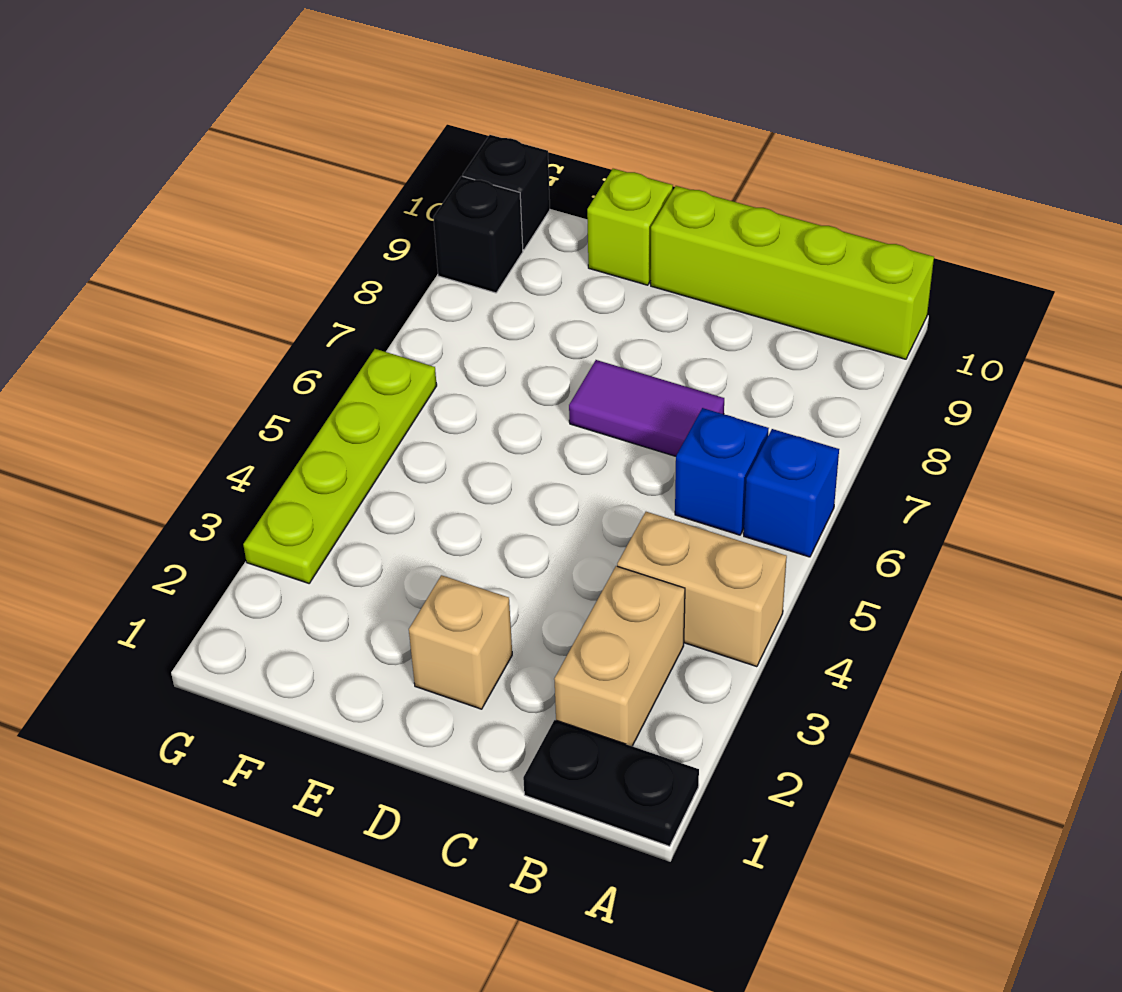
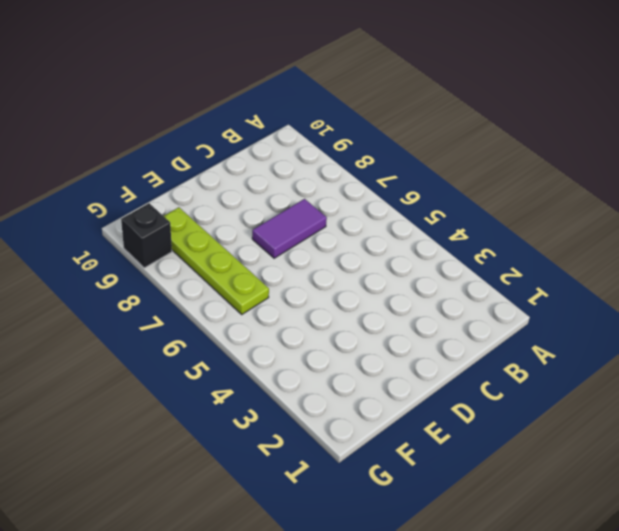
lime 1x4 plate [164,207,269,314] -> lime 1x4 plate moved to [243,349,437,583]
none -> black 1x2 plate [523,720,699,846]
none -> tan 1x2 brick [617,512,787,667]
none -> blue 1x1 brick [744,429,839,557]

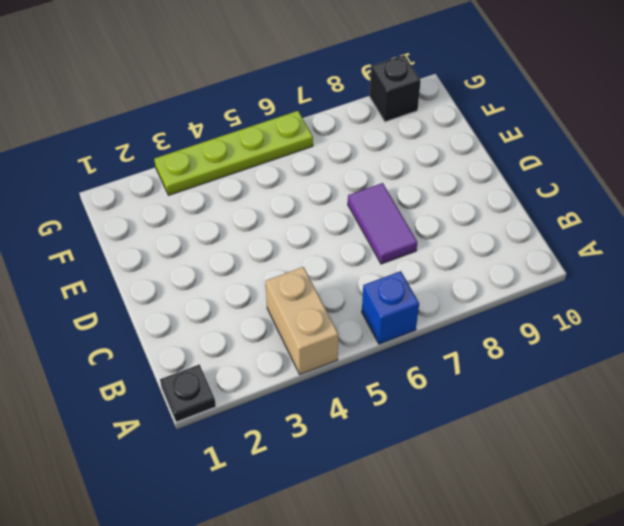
black 1x1 plate [160,365,216,422] -> black 1x2 plate [523,720,699,846]
none -> lime 1x4 brick [651,186,934,359]
none -> tan 1x2 brick [554,566,685,746]
none -> blue 1x1 brick [675,408,769,535]

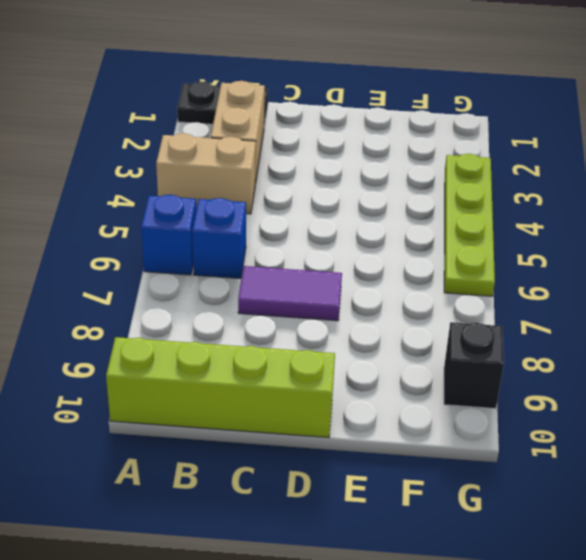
none -> tan 1x1 brick [409,575,512,709]
none -> lime 1x1 brick [587,169,673,285]
none -> black 1x1 brick [463,135,550,250]

